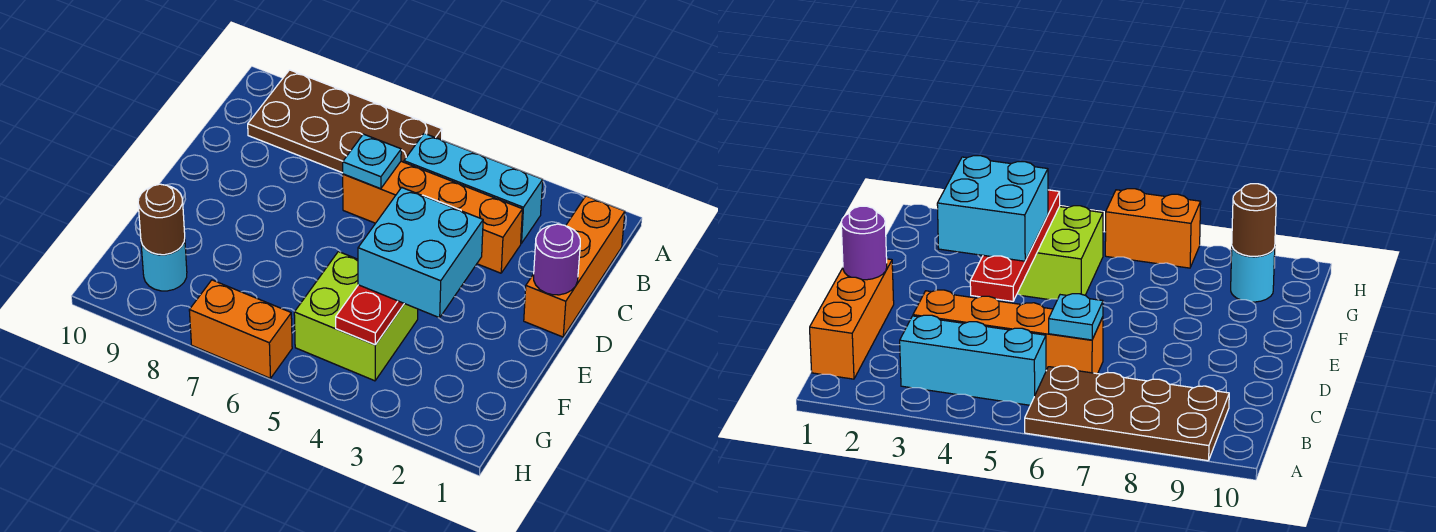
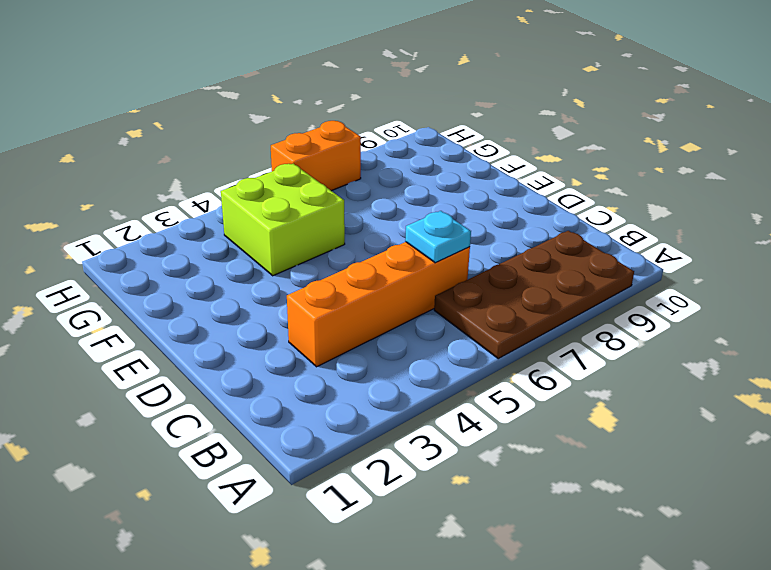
none -> orange 1x3 brick [524,196,625,337]
none -> cyan 1x3 brick [404,133,543,243]
none -> cyan 1x1 round brick [141,239,187,291]

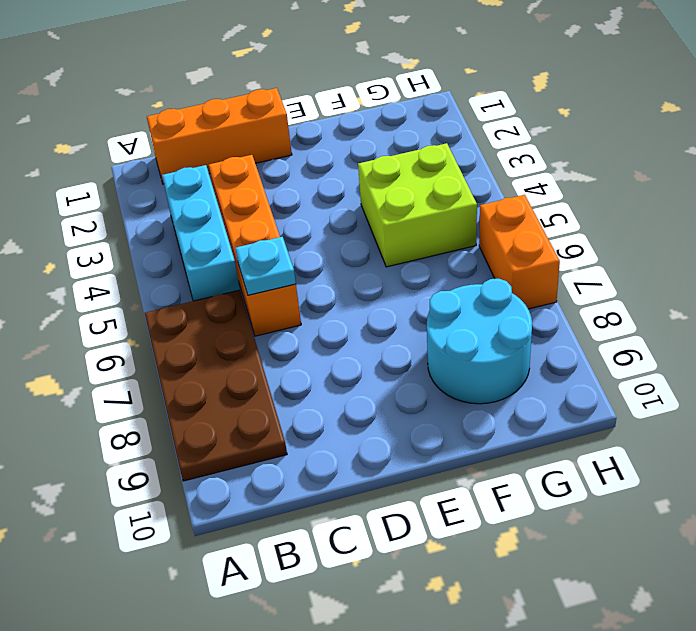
cyan 2x2 round brick [427,279,532,404] -> cyan 1x1 round brick [141,239,187,291]
none -> purple 1x1 round brick [534,224,580,295]
none -> red 1x4 plate [336,195,461,345]
none -> brown 1x1 round brick [138,184,185,255]

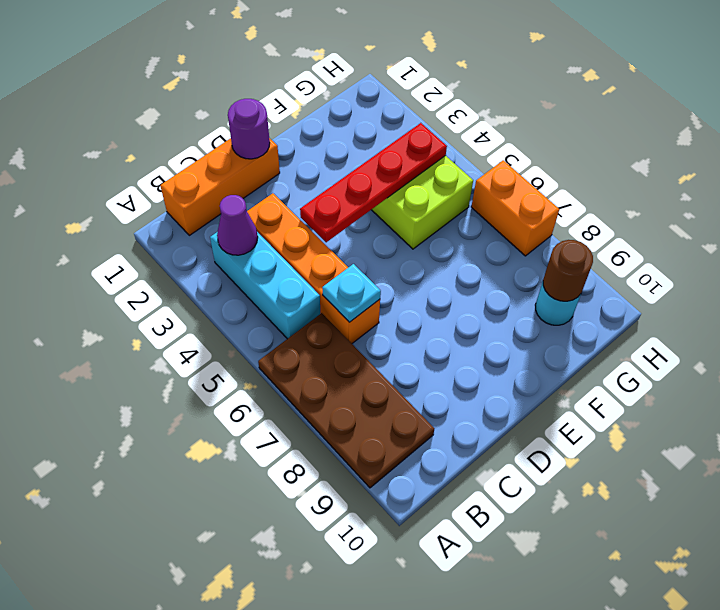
purple 1x1 cone [217,195,258,255] -> none
none -> cyan 2x2 brick [358,187,483,318]

